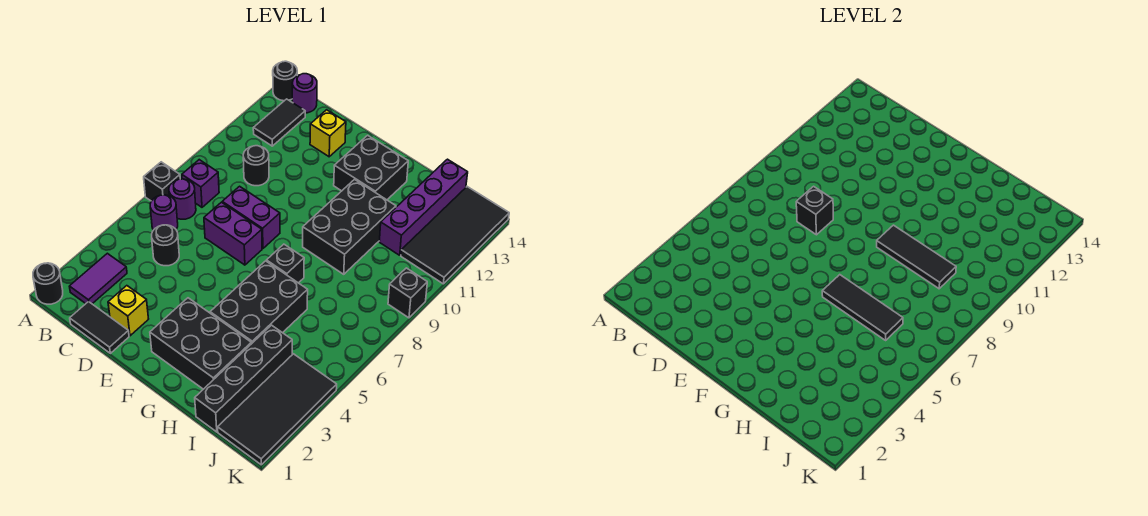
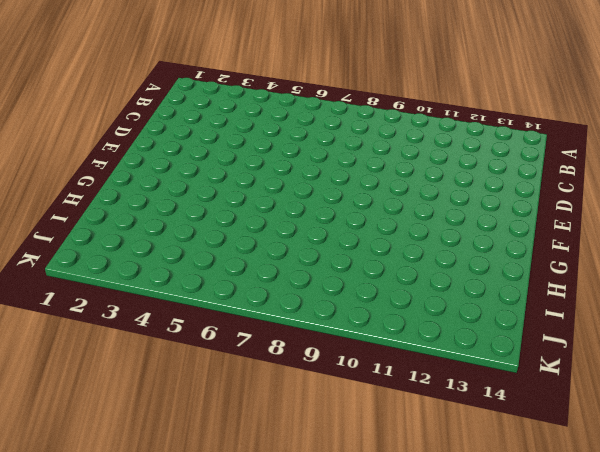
none -> black 1x1 round brick [33,263,63,304]
none -> black 1x1 brick [144,162,180,201]
none -> black 1x1 round brick [273,61,297,101]

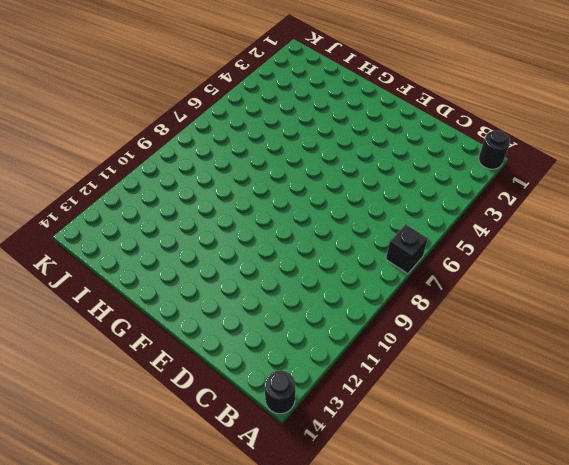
none -> purple 1x2 tile [69,253,127,304]
none -> purple 1x1 round brick [150,195,178,230]
none -> purple 1x1 round brick [169,179,196,219]

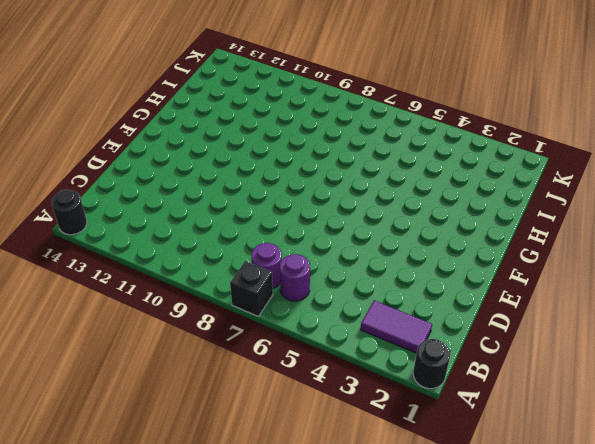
none -> purple 1x1 brick [182,160,219,207]
none -> black 1x2 tile [253,99,305,146]
none -> purple 1x1 round brick [292,74,317,113]

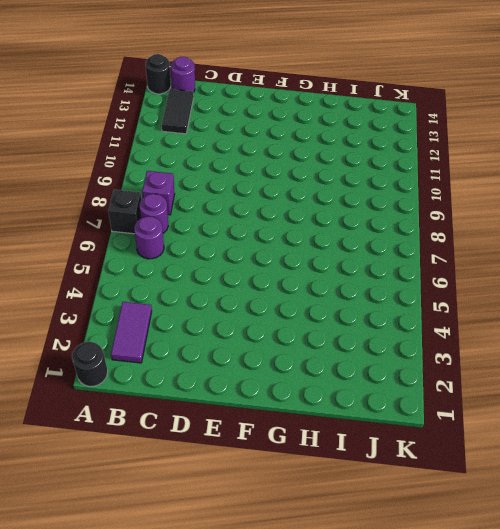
none -> black 1x2 tile [70,301,129,353]
none -> black 1x1 round brick [152,225,179,266]
none -> black 1x1 round brick [243,146,269,186]

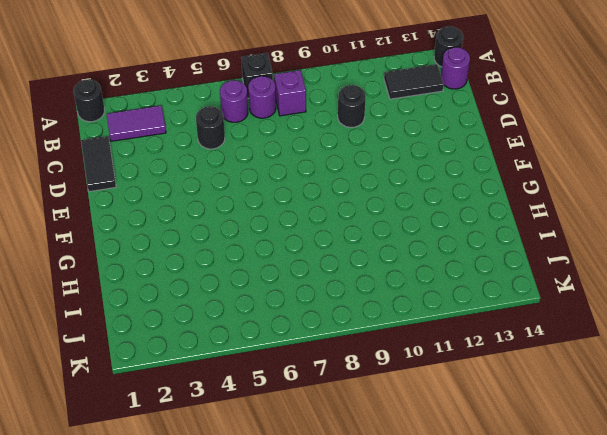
none -> yellow 1x1 brick [108,286,148,336]
none -> purple 1x2 brick [204,202,262,265]
none -> purple 1x2 brick [222,186,280,248]

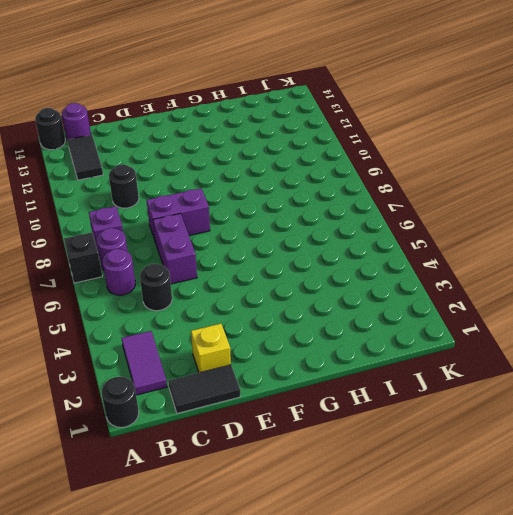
purple 1x2 brick [153,214,197,284] -> purple 1x2 brick turned to [204,202,262,265]
none -> yellow 1x1 brick [310,110,346,157]
none -> black 2x3 brick [150,298,251,389]
none -> black 2x2 brick [334,135,408,200]

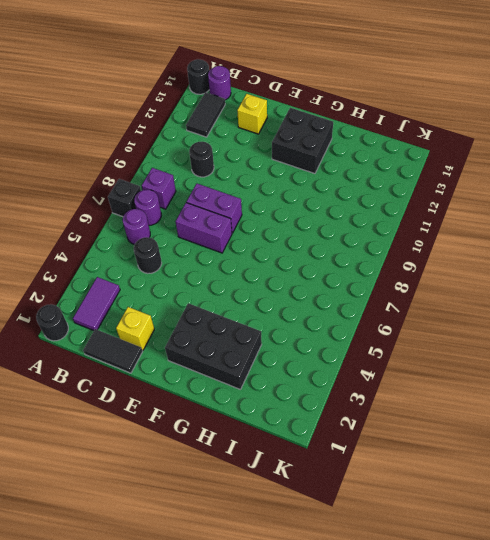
none -> black 2x3 brick [210,261,308,344]
none -> black 1x1 brick [267,244,304,283]
none -> black 2x3 brick [303,180,396,274]

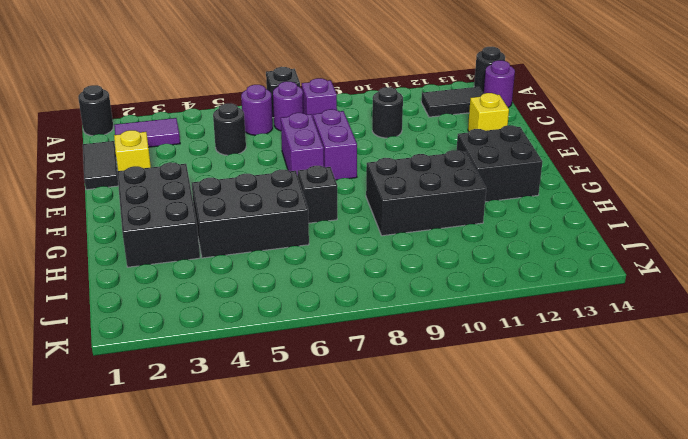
none -> black 1x4 brick [195,325,292,432]
none -> purple 1x4 brick [379,159,468,255]
none -> black 2x4 tile [218,354,337,465]

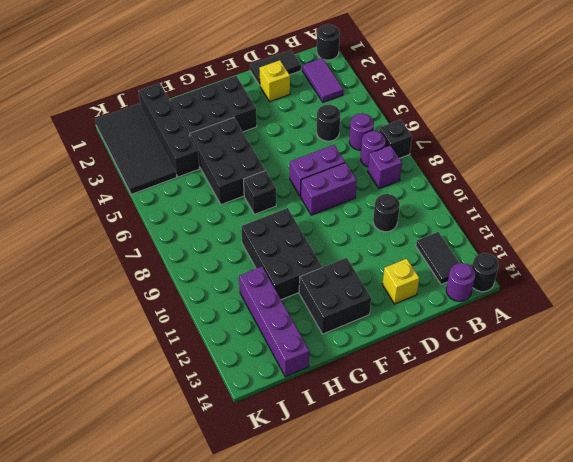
none -> black 2x4 tile [401,187,509,284]
none -> black 1x1 brick [388,268,427,318]
none -> black 1x1 brick [796,186,833,235]

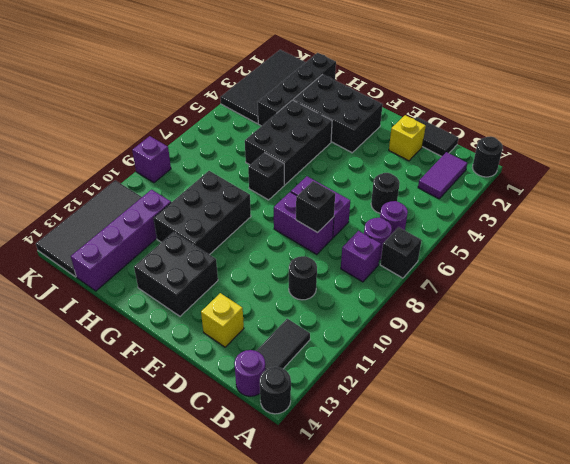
purple 1x1 brick [132,136,171,183] -> black 1x1 brick [388,268,427,318]
none -> black 1x3 tile [822,275,903,340]
none -> black 1x3 tile [877,225,956,289]

